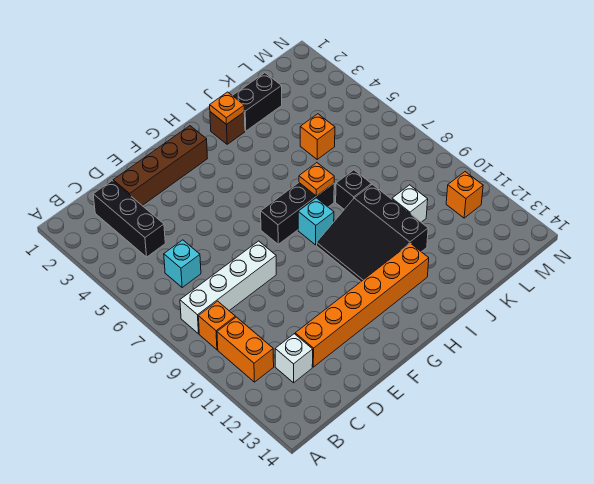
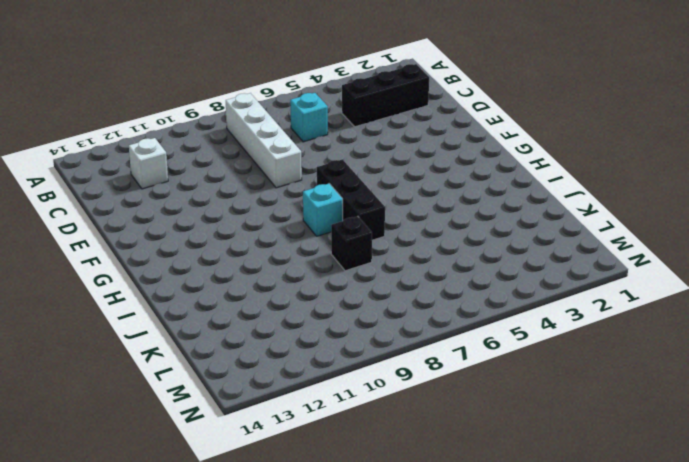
none -> orange 1x1 brick [198,301,235,350]
none -> orange 1x2 brick [217,317,274,382]
none -> brown 1x4 brick [113,126,207,205]

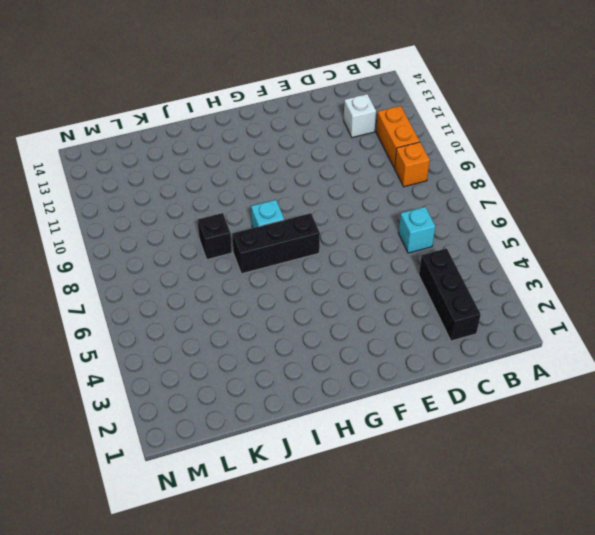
none -> white 1x4 brick [180,241,276,334]
none -> brown 1x4 brick [113,126,207,205]
none -> orange 1x6 brick [295,243,429,367]

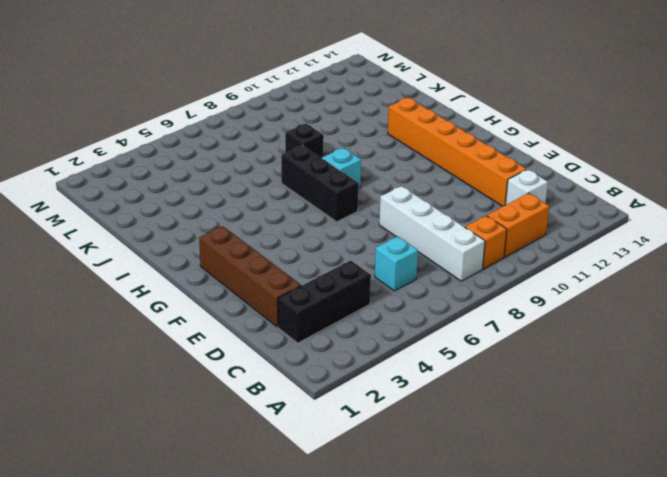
none -> black 3x3 slope [317,184,428,282]
none -> brown 1x1 brick [210,112,245,144]
none -> black 1x2 brick [233,73,282,131]

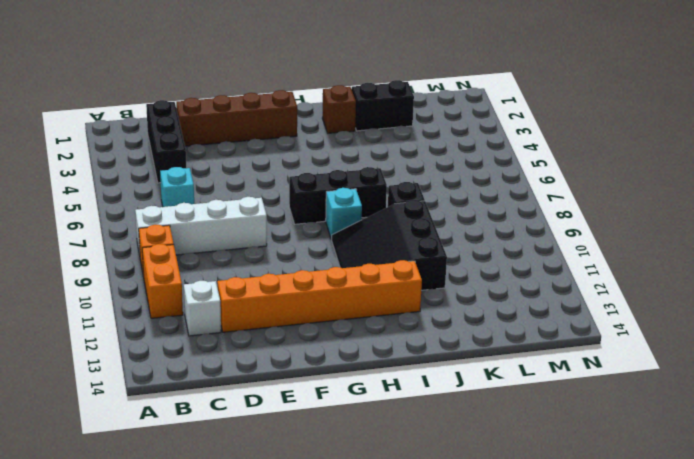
none -> orange 1x1 brick [300,114,335,159]
none -> white 1x1 brick [392,185,428,222]
none -> orange 1x1 brick [446,172,483,218]

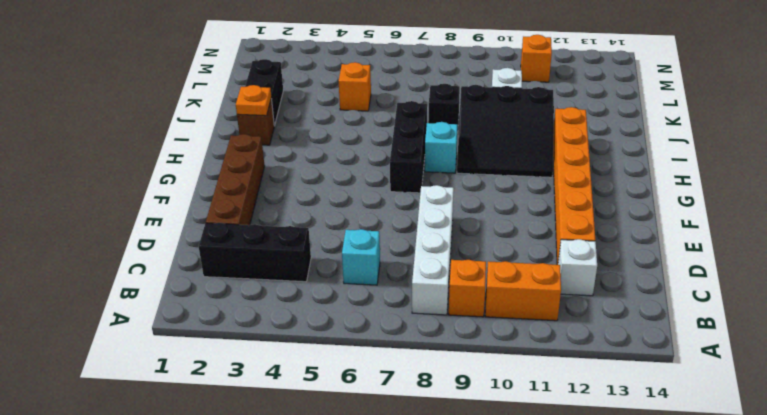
none -> orange 1x1 plate [299,163,334,196]

